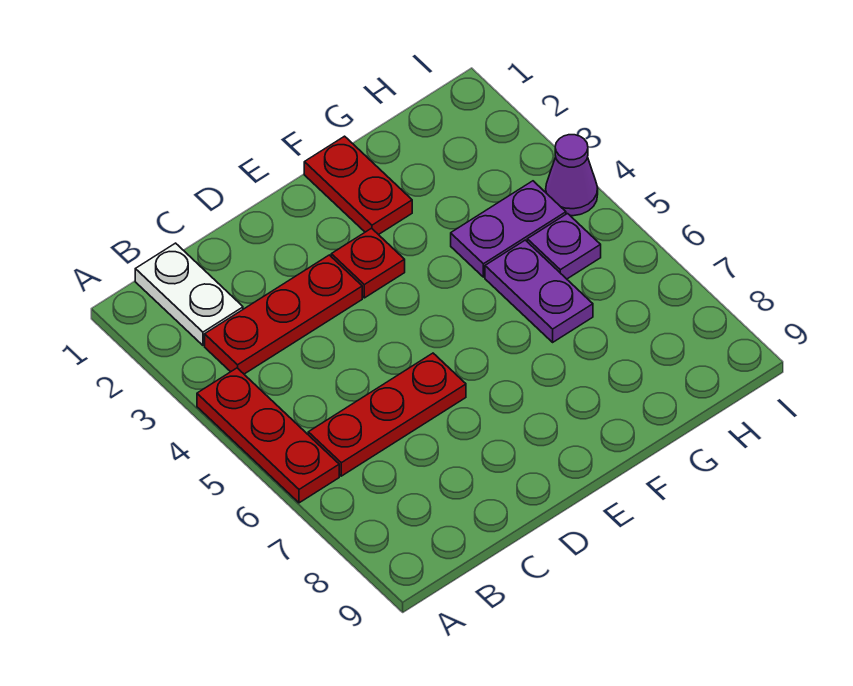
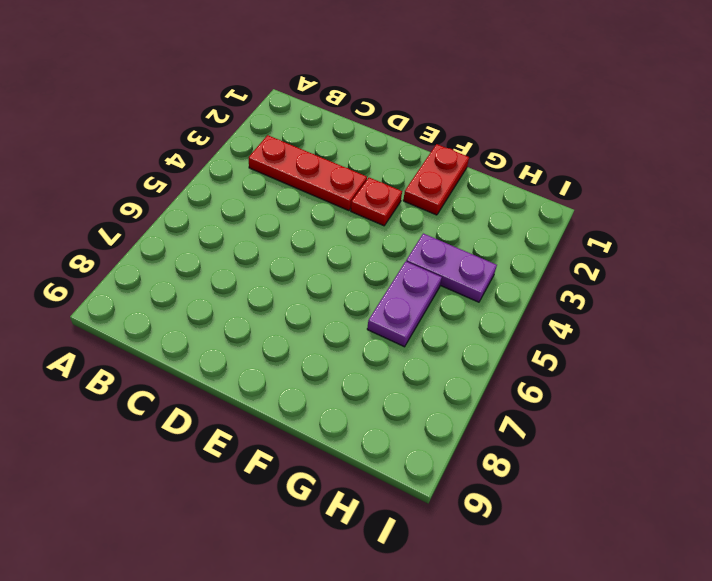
none -> red 1x3 plate [197,368,339,503]
none -> white 1x2 plate [135,243,243,345]

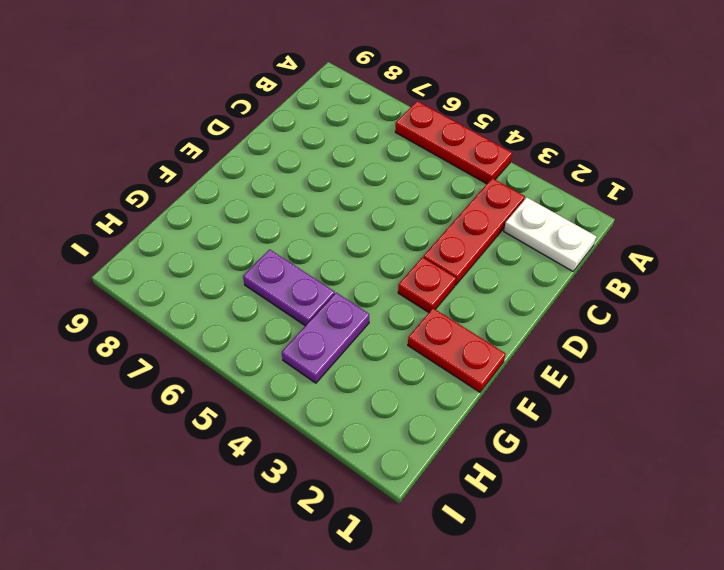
none -> red 1x3 plate [308,353,466,476]
none -> purple 1x1 plate [527,214,601,279]

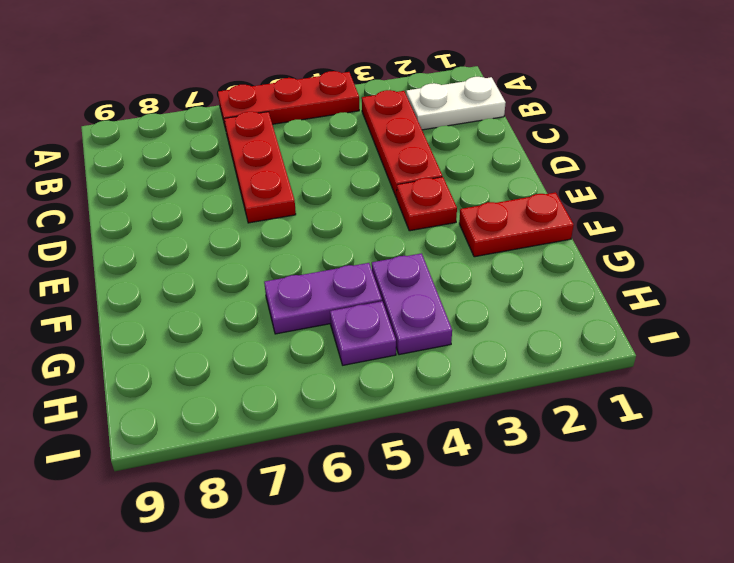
none -> purple 1x1 cone [546,135,598,216]

